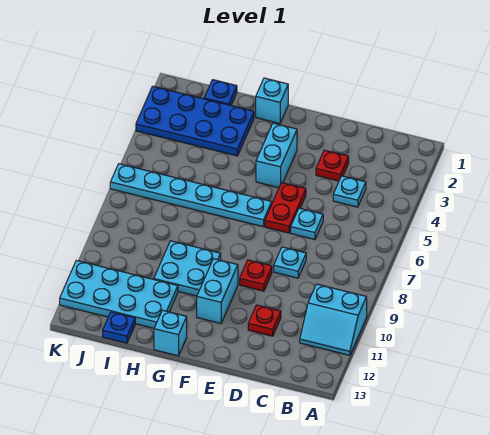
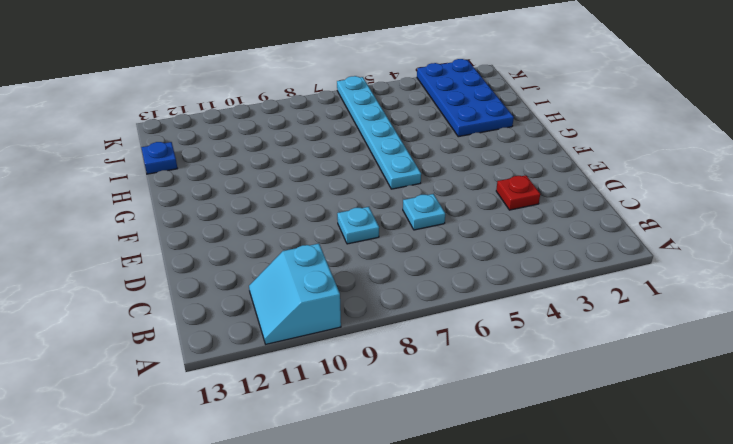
none -> cyan 1x1 plate [333,176,366,207]
none -> red 1x1 plate [248,305,281,336]
none -> red 1x2 plate [265,183,306,233]

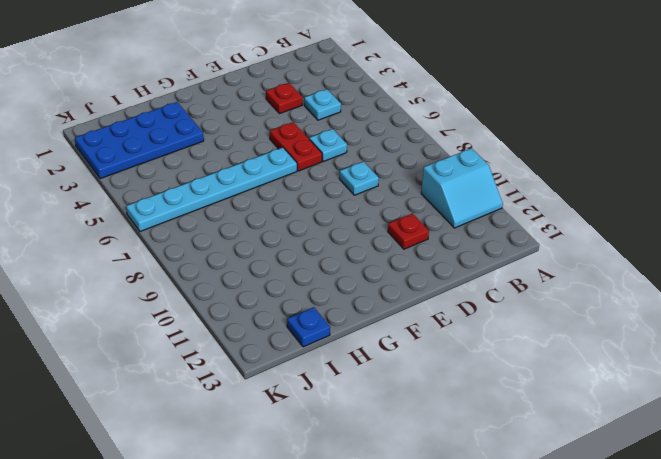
none -> red 1x1 plate [240,260,272,291]
none -> cyan 1x2 brick [256,123,297,188]
none -> cyan 1x2 brick [197,259,238,323]

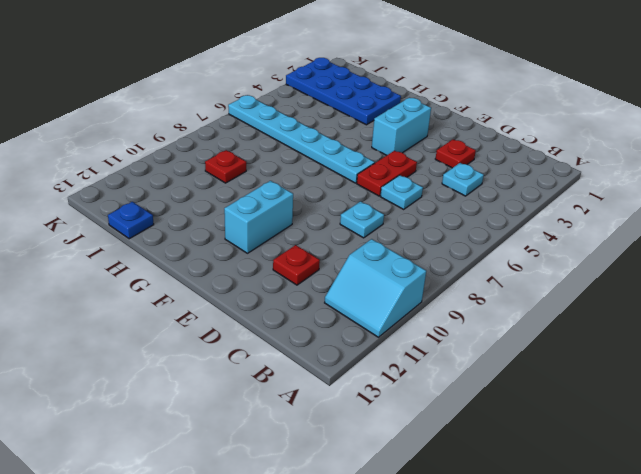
red 1x1 plate [205,150,246,183] -> red 1x1 plate moved to [240,260,272,291]
none -> cyan 1x1 brick [256,78,288,124]
none -> cyan 2x2 plate [154,241,221,296]
none -> cyan 1x1 brick [154,310,187,356]

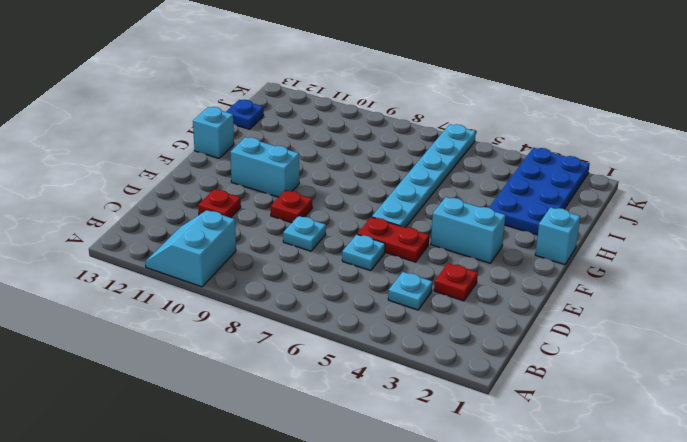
none -> cyan 2x2 plate [154,241,221,296]
none -> cyan 2x4 plate [60,260,178,328]
none -> blue 1x1 plate [204,80,237,105]

